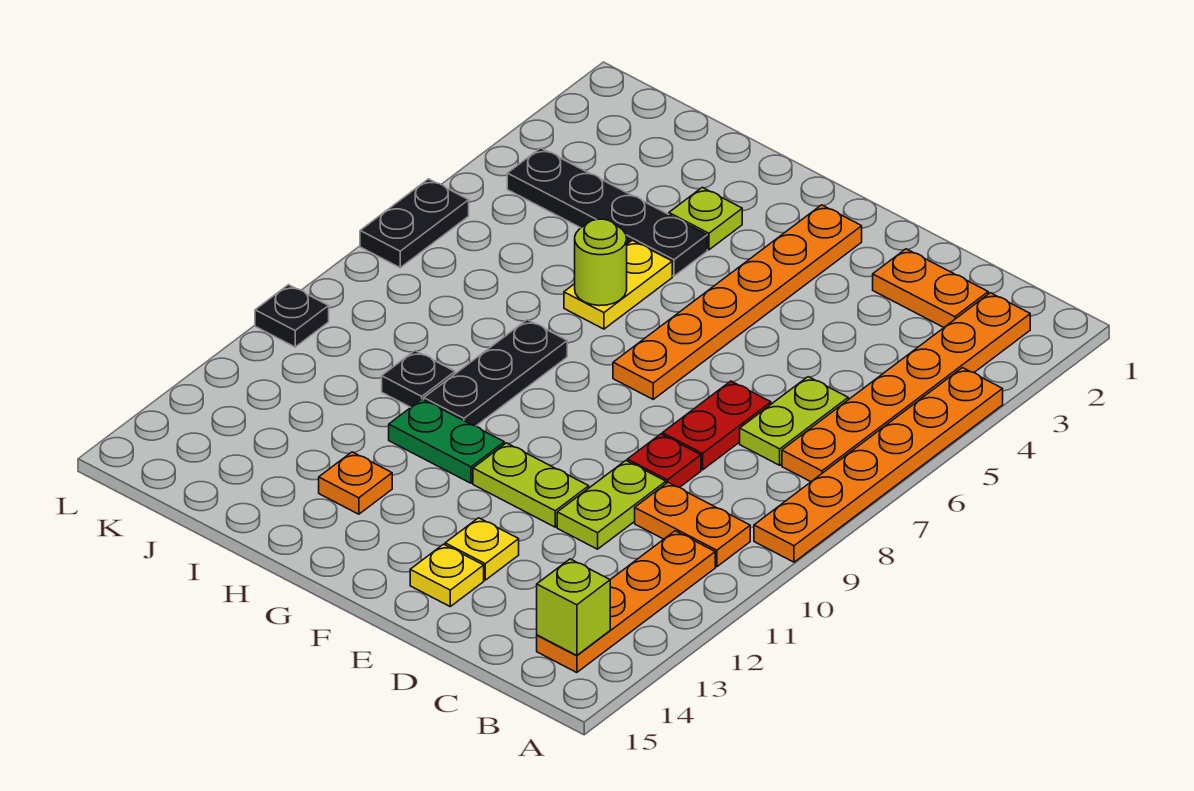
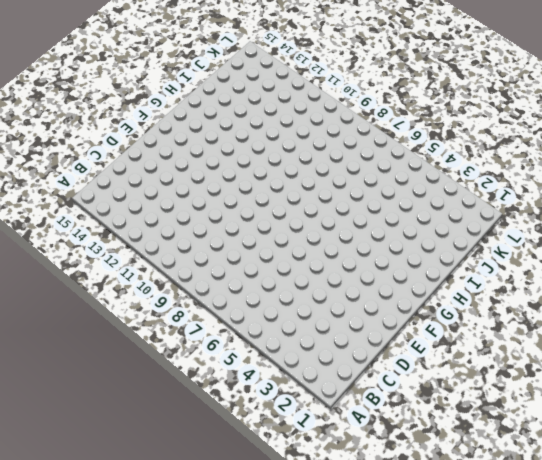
none -> orange 1x6 plate [754,368,1003,562]
none -> orange 1x6 plate [782,293,1030,482]
none -> orange 1x2 plate [635,483,750,567]

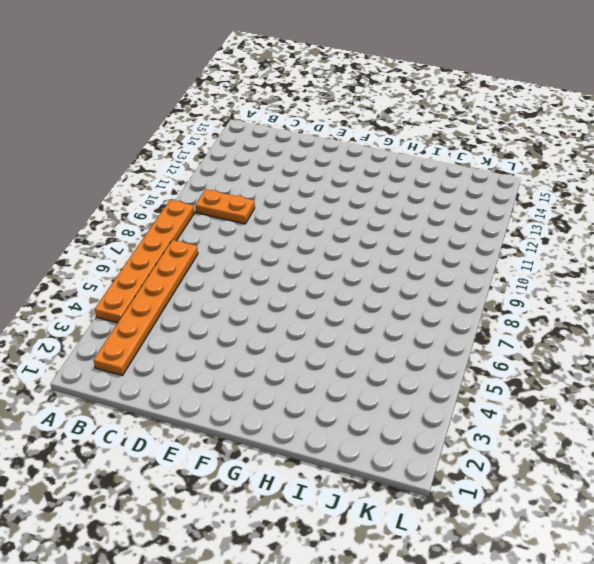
none -> orange 1x4 plate [537,531,715,673]
none -> orange 1x2 plate [873,249,988,327]
none -> lime 1x2 plate [740,377,848,465]

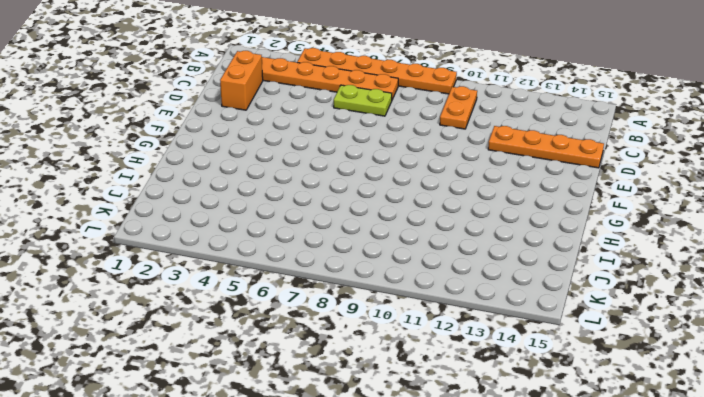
orange 1x2 brick [220,51,263,110] -> orange 1x2 plate [873,249,988,327]
orange 1x4 plate [488,126,604,168] -> orange 1x4 plate moved to [537,531,715,673]
none -> red 1x2 plate [662,381,771,470]
none -> red 1x1 plate [627,434,701,487]
none -> lime 1x2 plate [557,461,666,549]

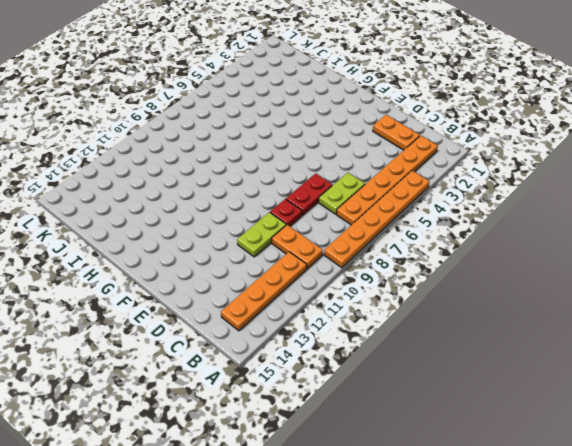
none -> lime 1x2 plate [473,443,589,527]
none -> yellow 1x1 plate [445,518,519,580]
none -> yellow 1x1 plate [410,544,484,606]

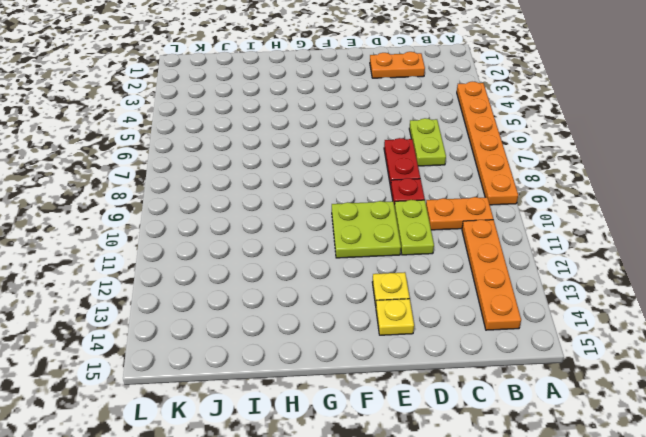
lime 2x2 plate [332,201,401,258] -> lime 1x2 plate [473,443,589,527]
none -> orange 1x6 plate [782,293,1030,482]
none -> orange 1x6 plate [613,205,862,399]
none -> green 1x2 plate [389,399,504,483]

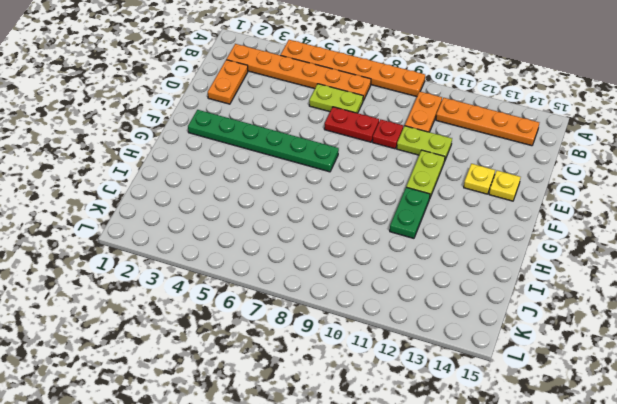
green 1x6 plate [188,110,339,172] -> orange 1x6 plate [613,205,862,399]
none -> lime 1x1 plate [669,187,742,250]
none -> black 1x4 plate [507,148,707,276]
none -> yellow 1x2 plate [564,240,672,329]

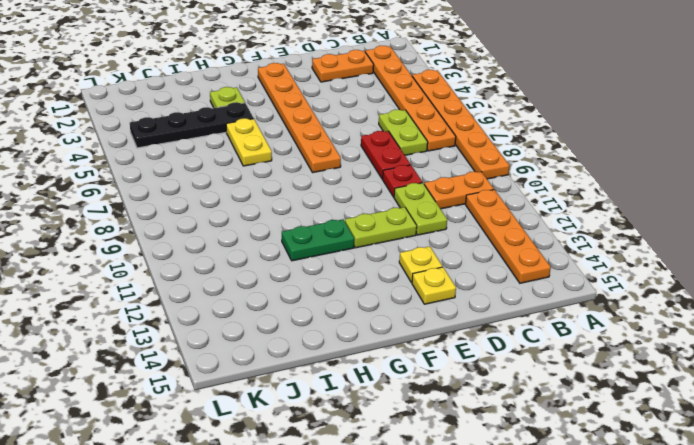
none -> black 1x3 plate [424,320,567,426]
none -> orange 1x1 plate [319,452,392,514]
none -> black 1x1 plate [382,351,455,407]

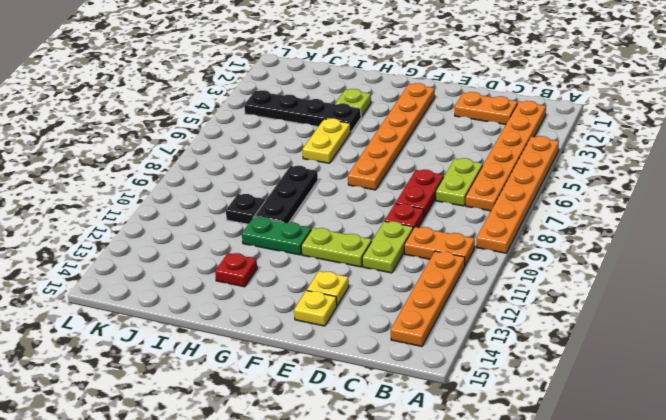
red 1x1 plate [215,253,257,287] -> orange 1x1 plate [319,452,392,514]
none -> black 1x2 plate [360,179,469,268]
none -> black 1x1 plate [255,285,329,347]
none -> lime 1x1 brick [537,559,610,655]

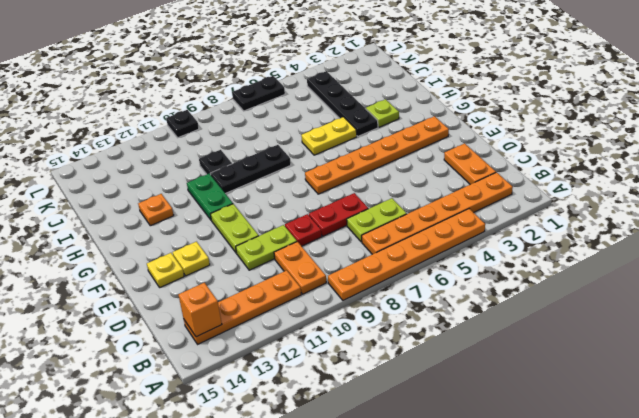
orange 1x1 brick [179,283,222,337] -> lime 1x1 brick [537,559,610,655]
none -> lime 1x1 round brick [575,219,627,306]

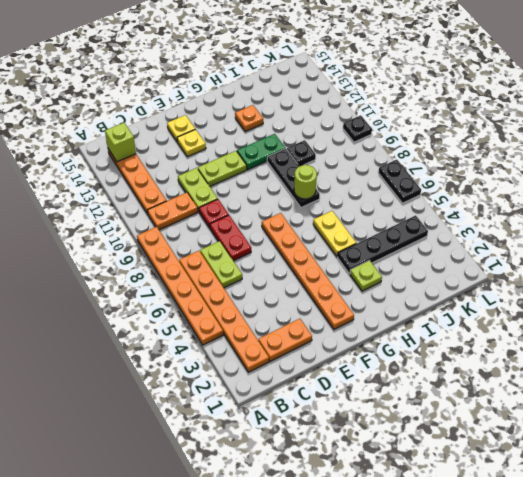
lime 1x1 round brick [294,165,317,199] -> lime 1x1 round brick moved to [575,219,627,306]

